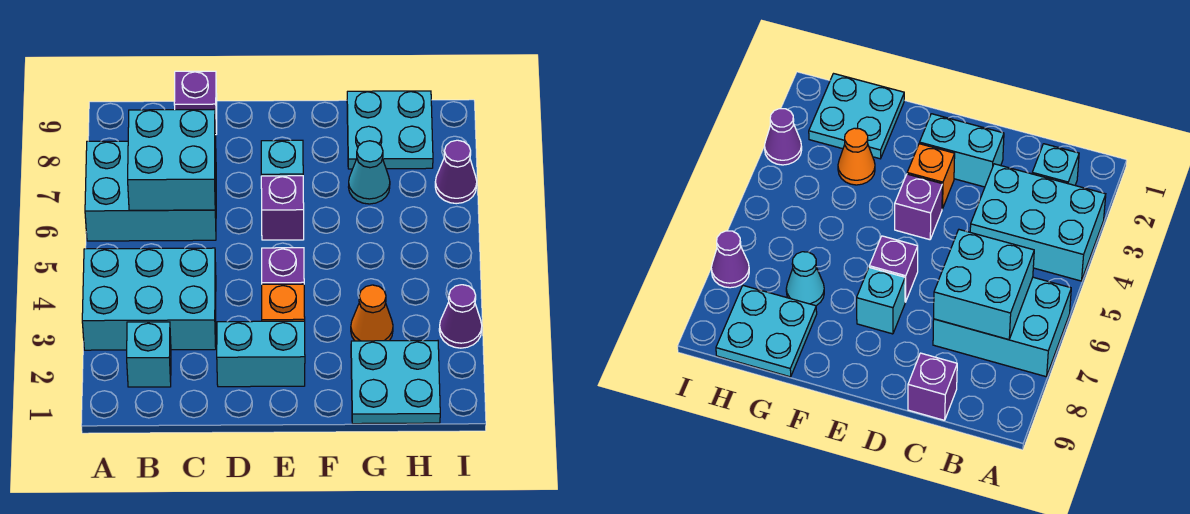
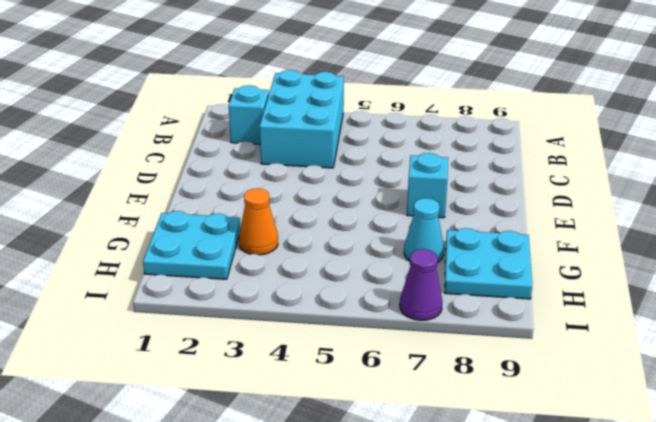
none -> cyan 2x3 brick [85,141,216,241]
none -> purple 1x1 brick [174,71,217,135]
none -> cyan 1x2 brick [217,321,305,387]

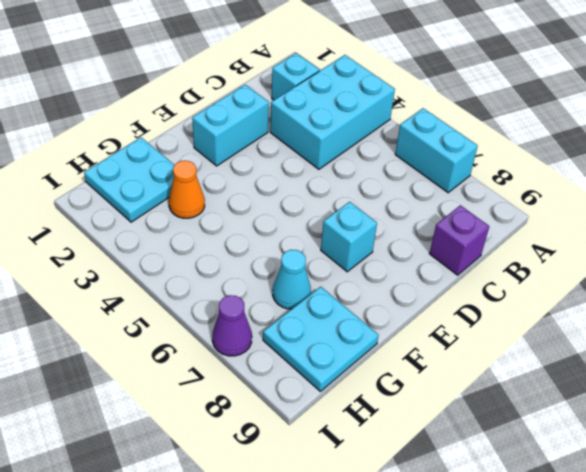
cyan 1x2 brick [395,108,478,193] -> cyan 2x3 brick [85,141,216,241]
none -> orange 1x1 brick [262,284,305,321]
none -> purple 1x1 brick [262,248,304,284]
none -> purple 1x1 brick [261,176,304,240]

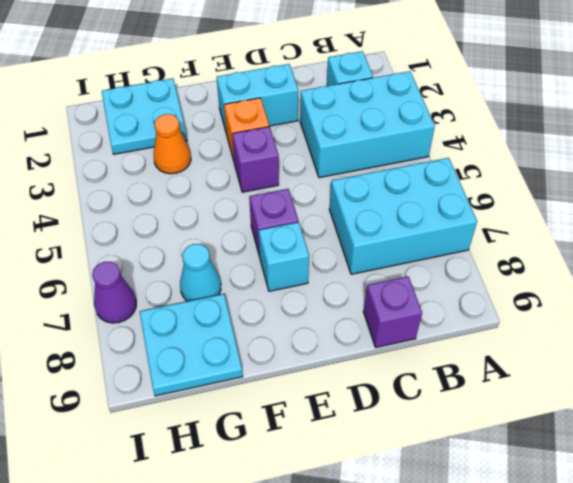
none -> purple 1x1 cone [439,285,482,348]
none -> cyan 2x2 brick [128,109,216,210]

